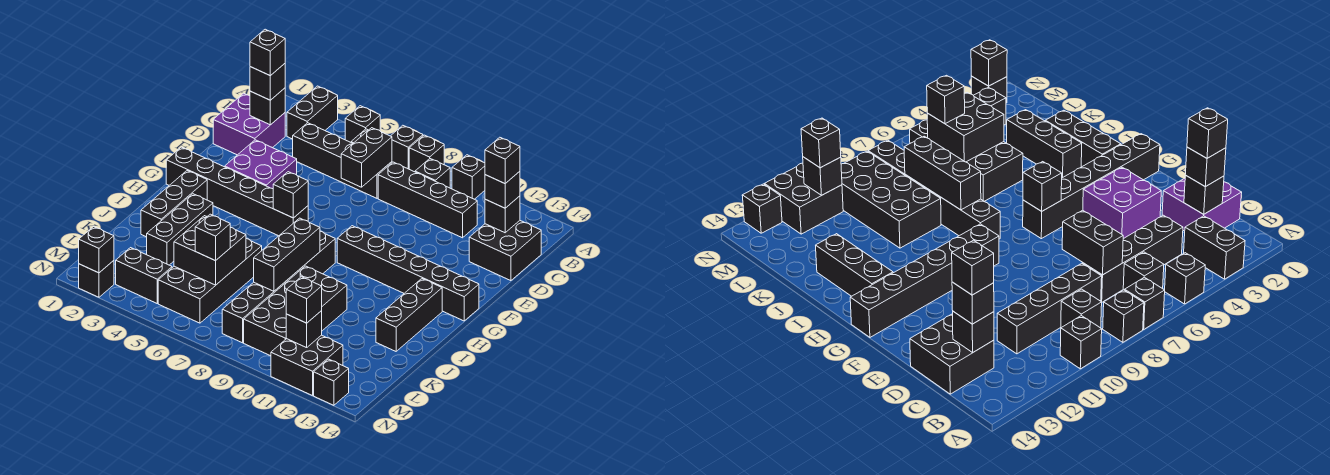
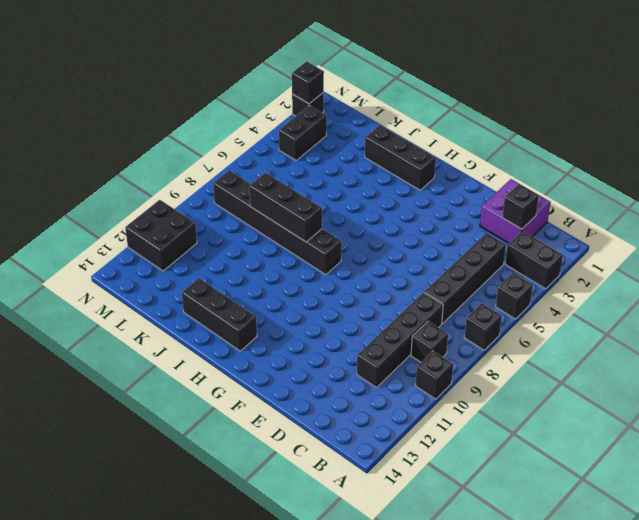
none -> black 1x1 brick [409,135,444,172]
none -> black 1x1 brick [1123,252,1164,290]
none -> black 2x2 brick [469,221,541,281]
none -> purple 2x2 brick [225,140,297,189]

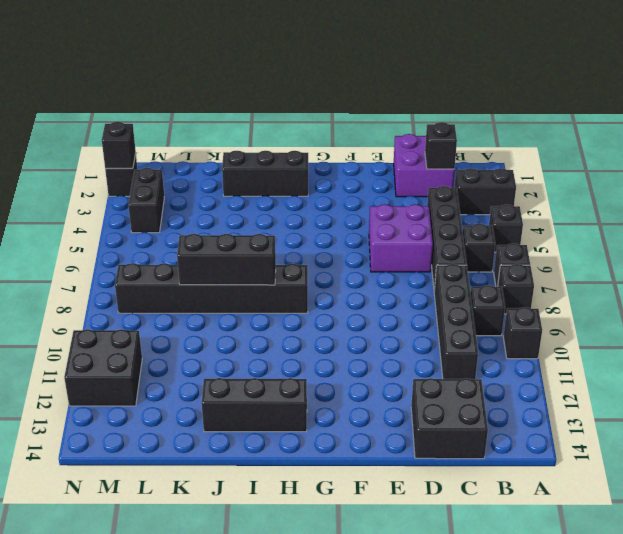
purple 2x2 brick [369,204,433,272] -> purple 2x2 brick moved to [225,140,297,189]
none -> black 1x6 brick [166,147,308,236]
none -> black 1x6 brick [337,226,479,321]
none -> black 1x3 brick [147,194,213,265]
none -> black 2x4 brick [158,239,262,323]

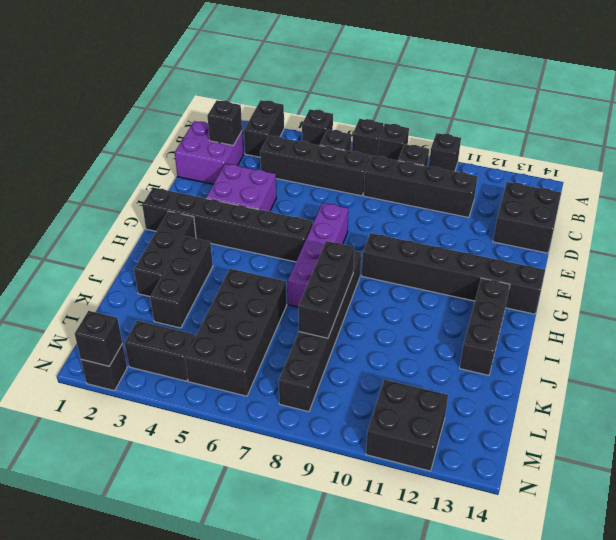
purple 1x4 brick [288,203,348,307] -> none
none -> black 2x4 brick [244,266,347,356]
none -> black 1x1 brick [314,359,349,405]
none -> black 1x2 brick [341,128,392,187]
none -> black 1x1 brick [485,196,520,233]

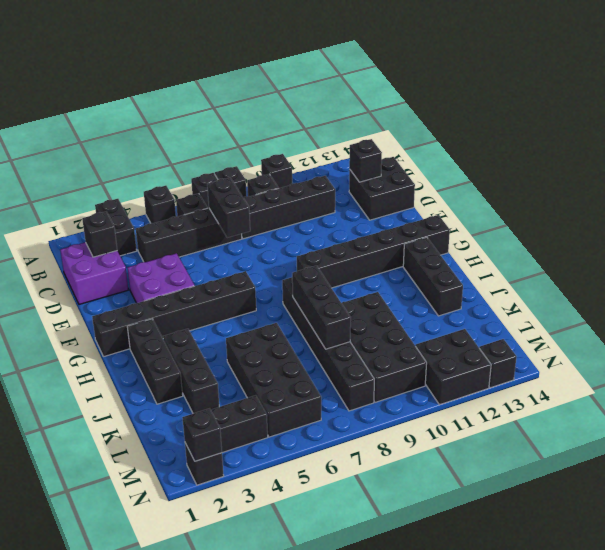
none -> black 1x1 brick [273,172,308,218]
none -> black 2x2 brick [174,216,246,285]
none -> black 1x1 brick [286,311,322,348]
none -> black 1x1 brick [250,64,285,100]

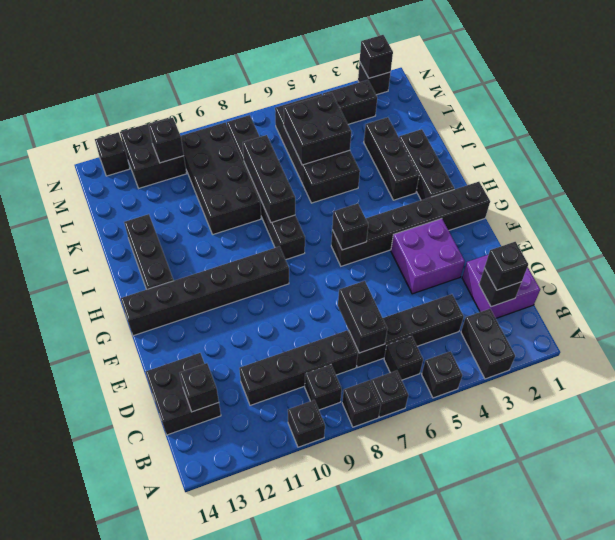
none -> black 1x1 brick [485,171,520,208]
none -> black 1x1 brick [195,214,230,261]
none -> black 1x1 brick [286,277,322,323]
none -> black 1x1 brick [250,29,285,76]

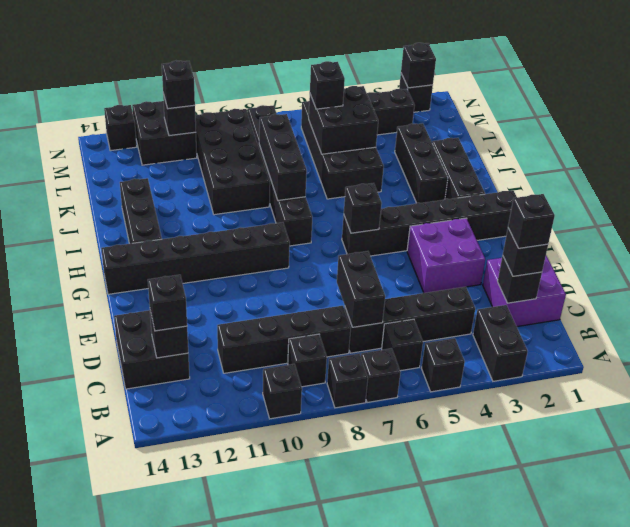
none -> black 1x1 brick [485,137,520,184]

